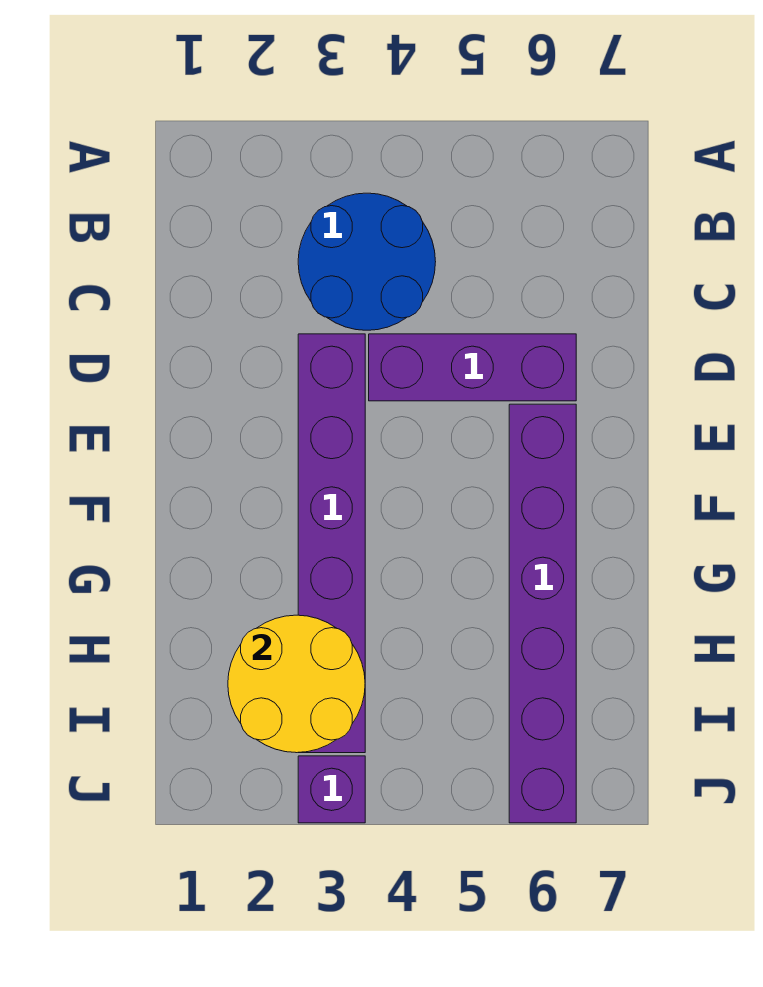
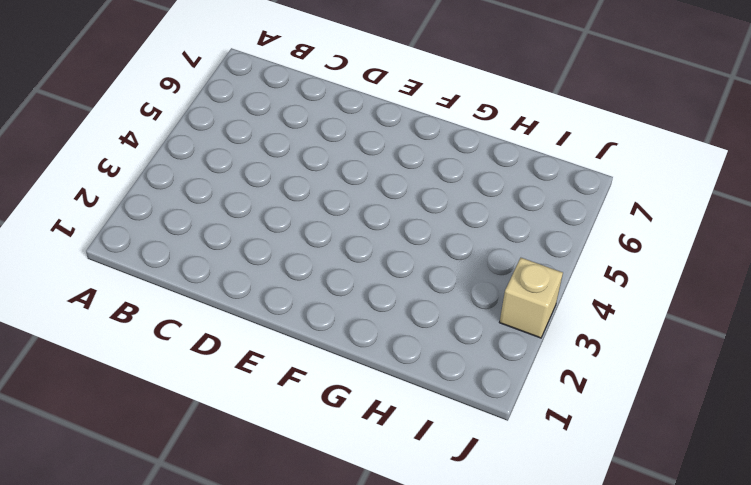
tan 1x1 brick [500,258,563,338] -> purple 1x1 brick [298,756,365,823]
none -> blue 2x2 round brick [298,193,436,330]
none -> purple 1x6 brick [298,334,365,753]

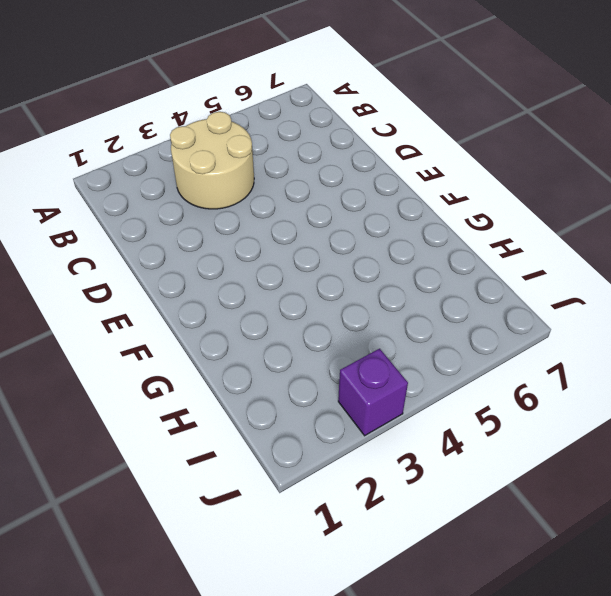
tan 2x2 round brick [170,112,254,209] -> blue 2x2 round brick [298,193,436,330]
none -> purple 1x6 brick [298,334,365,753]
none -> purple 1x3 brick [369,334,576,401]

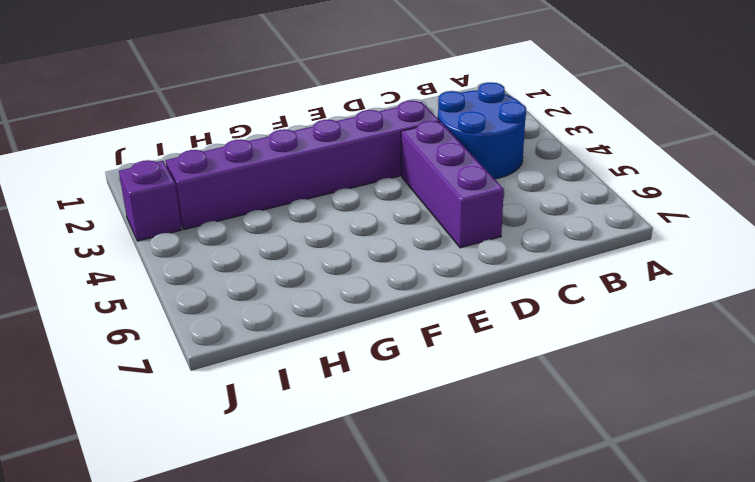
none -> purple 1x6 brick [509,404,576,823]
none -> yellow 2x2 round brick [228,615,365,753]

